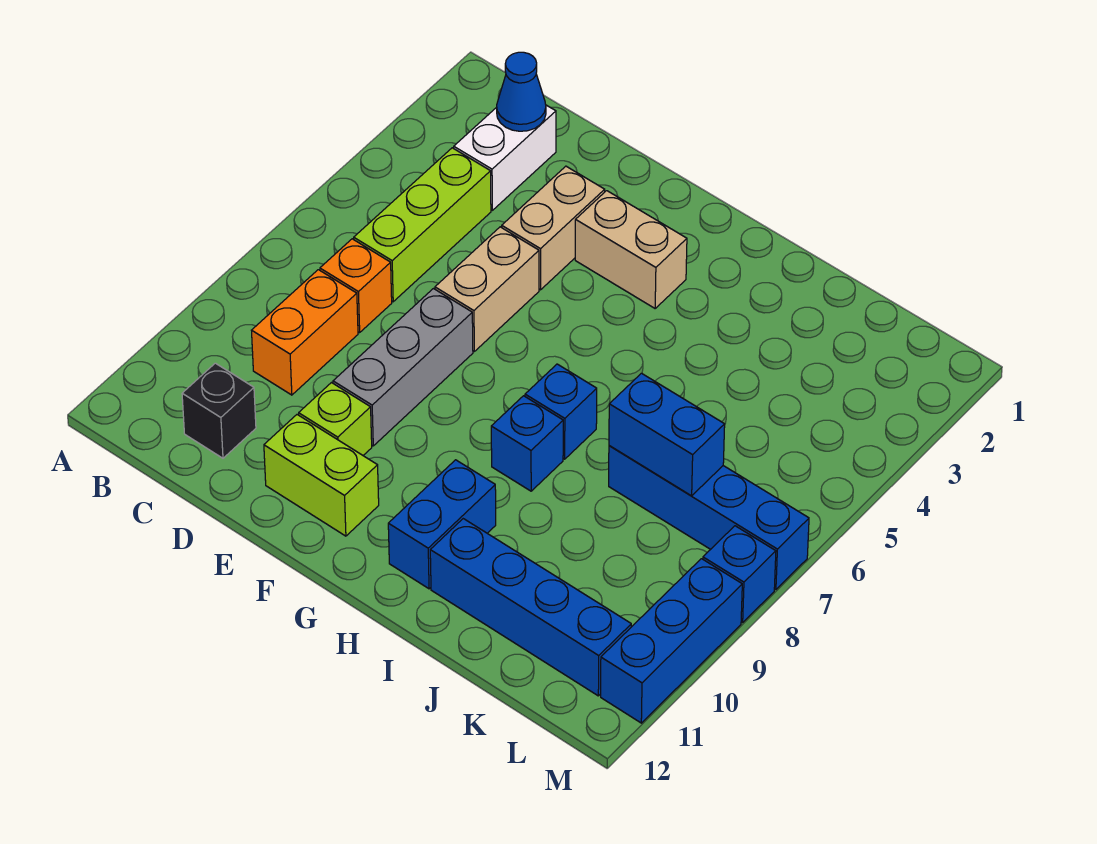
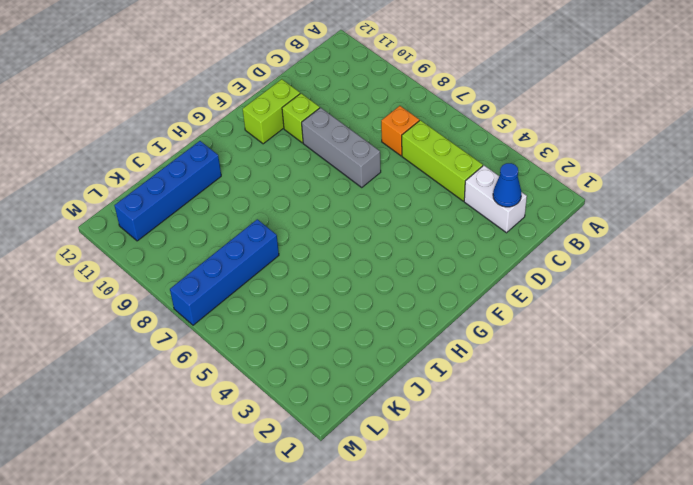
none -> orange 1x2 brick [251,270,358,395]
none -> black 1x1 brick [182,363,256,458]
none -> tan 1x2 brick [502,166,605,290]

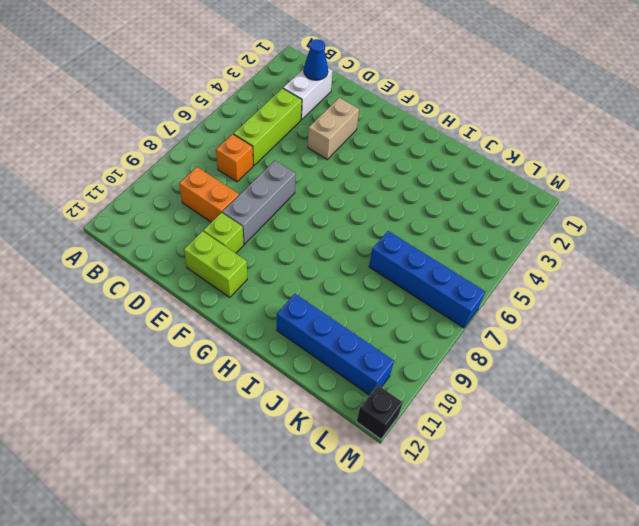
orange 1x2 brick [179,167,239,222] -> orange 1x2 brick turned to [251,270,358,395]
black 1x1 brick [357,385,403,439] -> black 1x1 brick moved to [182,363,256,458]
none -> tan 1x2 brick [435,227,539,351]
none -> tan 1x2 brick [575,191,687,308]
none -> blue 1x1 brick [525,364,597,459]

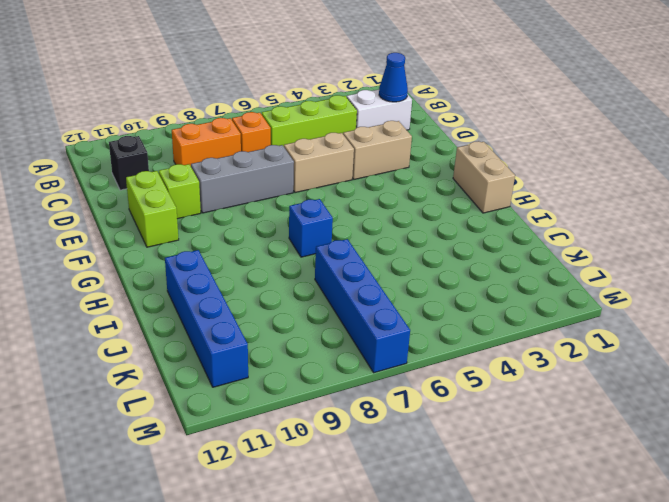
tan 1x2 brick [453,141,515,213] -> tan 1x2 brick moved to [575,191,687,308]
none -> blue 1x1 brick [491,396,563,491]
none -> blue 1x2 brick [388,460,496,589]
none -> blue 1x1 brick [703,526,776,623]

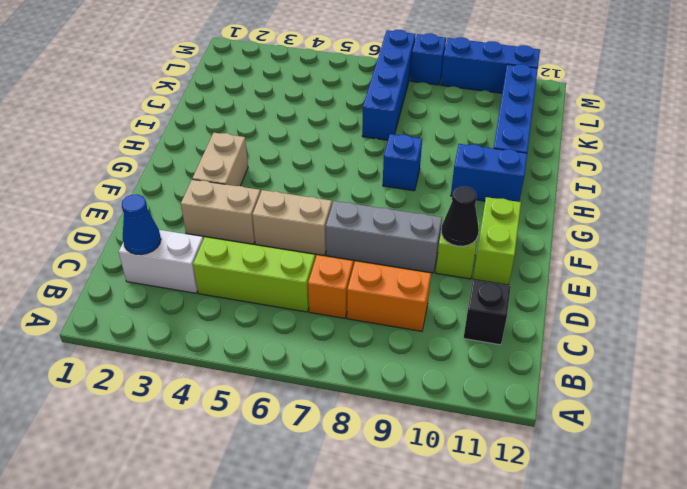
black 1x1 cone [442,186,479,246] -> none
none -> blue 1x1 brick [525,364,597,459]
none -> blue 1x2 brick [609,373,725,496]

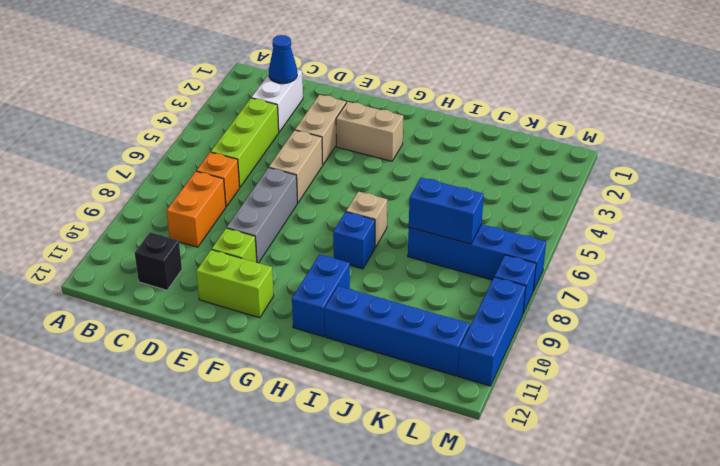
tan 1x1 brick [346,192,387,247] -> blue 1x1 brick [525,364,597,459]

